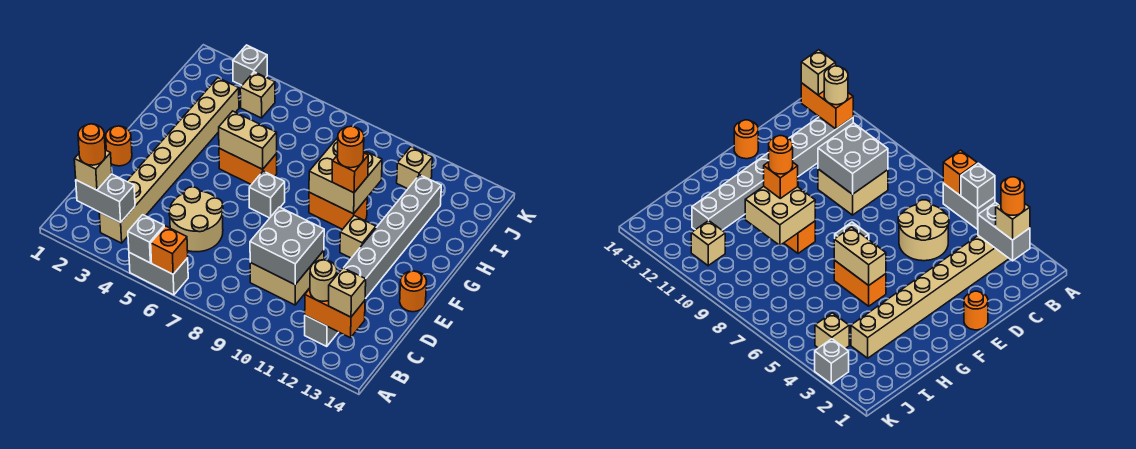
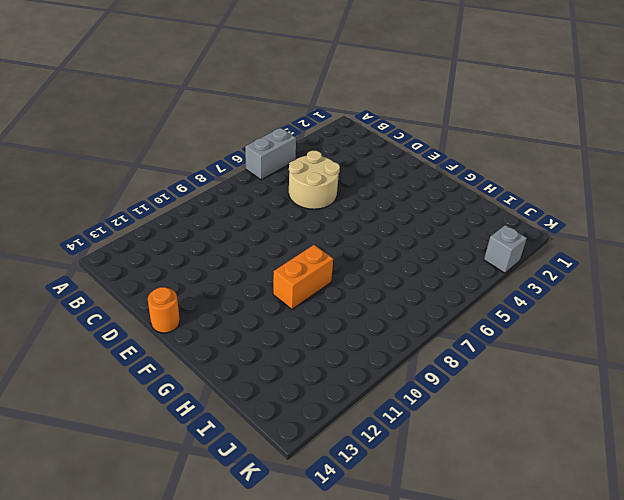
none -> tan 1x8 brick [99,78,239,243]
none -> grey 1x8 brick [305,175,441,346]
none -> tan 2x2 brick [250,251,324,305]

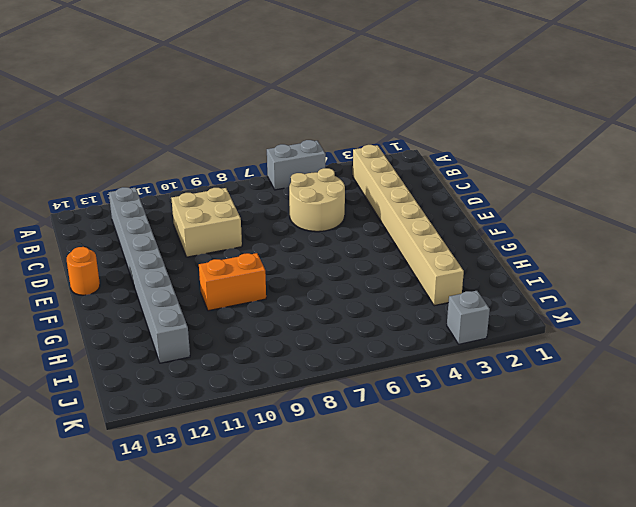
none -> orange 1x1 round brick [106,126,132,166]
none -> grey 1x1 brick [249,171,285,218]
none -> tan 1x1 brick [340,216,376,258]

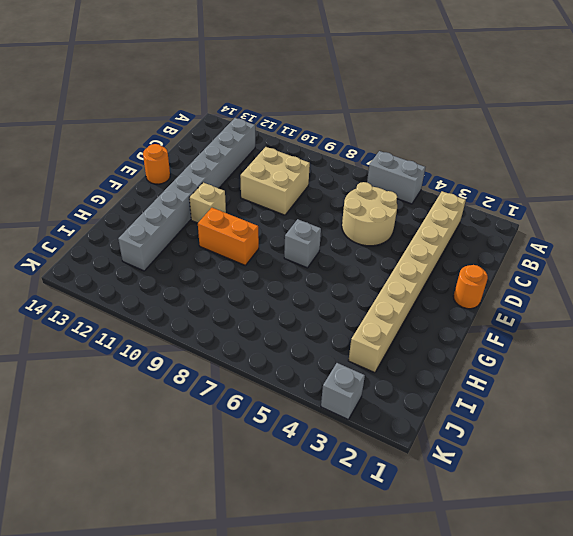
none -> orange 1x2 brick [219,148,277,185]
none -> tan 1x1 brick [240,72,275,118]
none -> tan 1x1 brick [397,147,432,189]

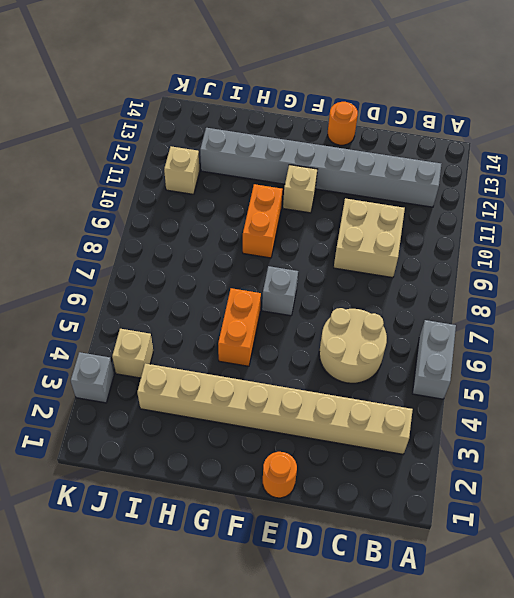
none -> grey 1x1 brick [128,215,164,263]
none -> orange 1x1 brick [151,226,188,274]
none -> grey 1x2 brick [76,174,135,223]

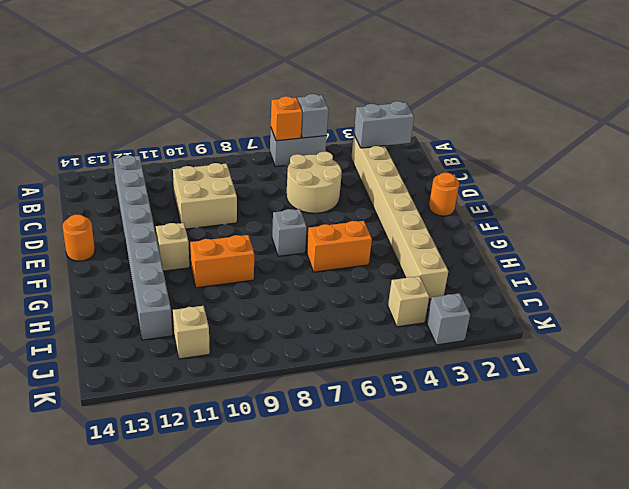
none -> orange 1x2 brick [305,289,365,338]
none -> grey 2x2 brick [250,207,324,285]
none -> tan 1x2 brick [219,111,277,169]

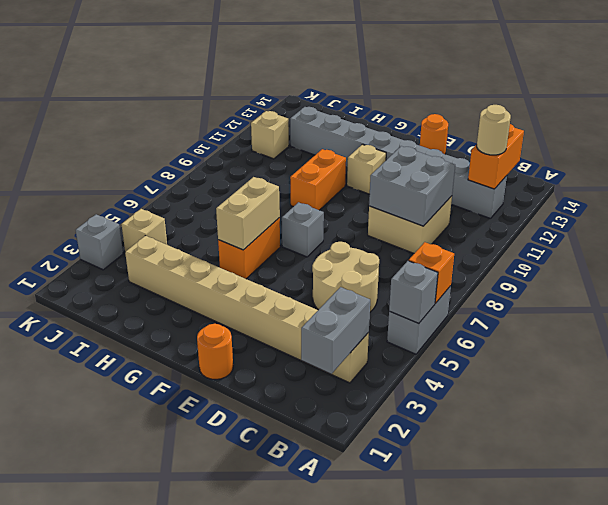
none -> tan 2x2 brick [309,138,382,214]
none -> tan 1x1 brick [74,150,112,190]
none -> tan 1x1 brick [329,268,366,317]

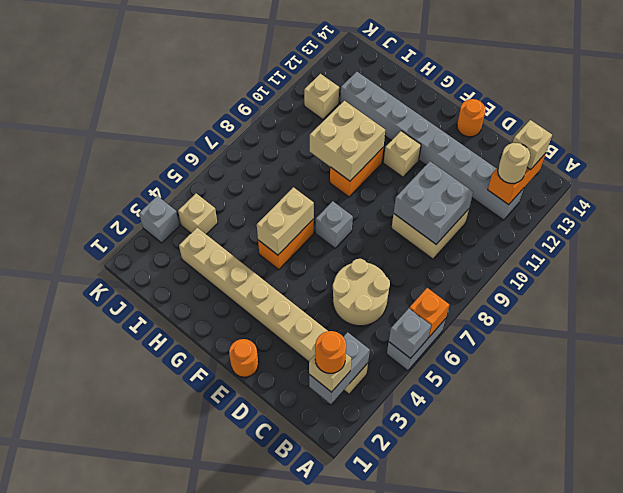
none -> orange 1x1 brick [332,153,368,193]
none -> orange 1x1 round brick [337,126,364,168]

